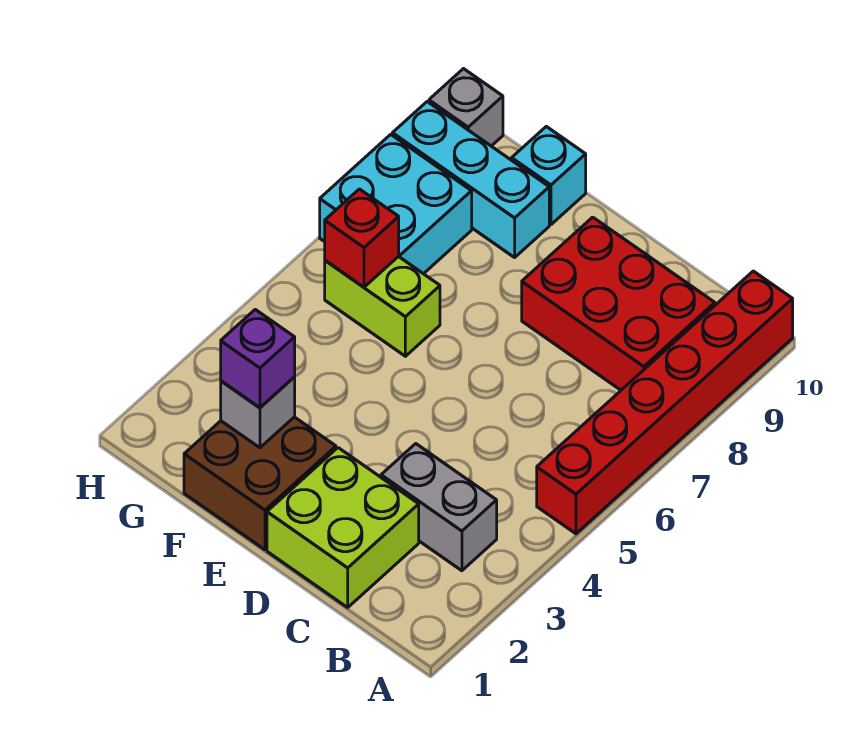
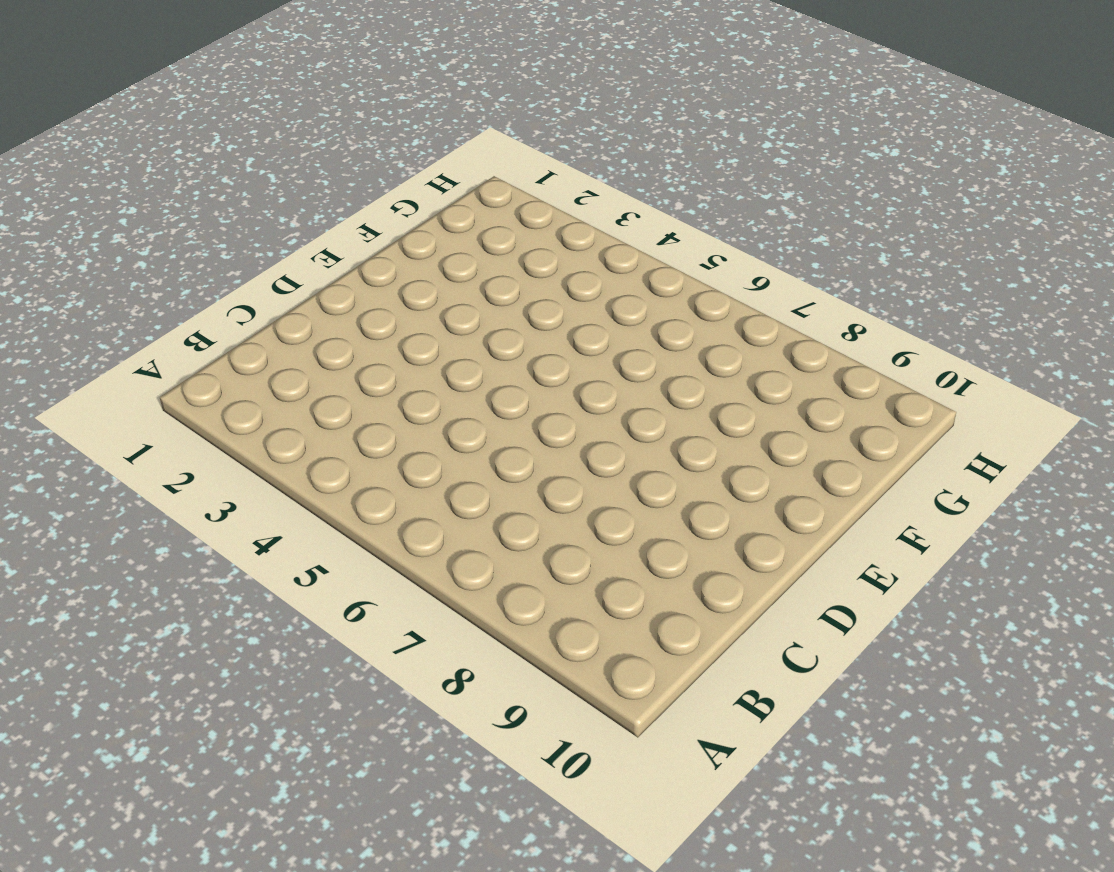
none -> red 1x6 brick [537,271,793,534]
none -> grey 1x2 brick [381,444,497,571]
none -> red 2x3 brick [522,217,715,390]

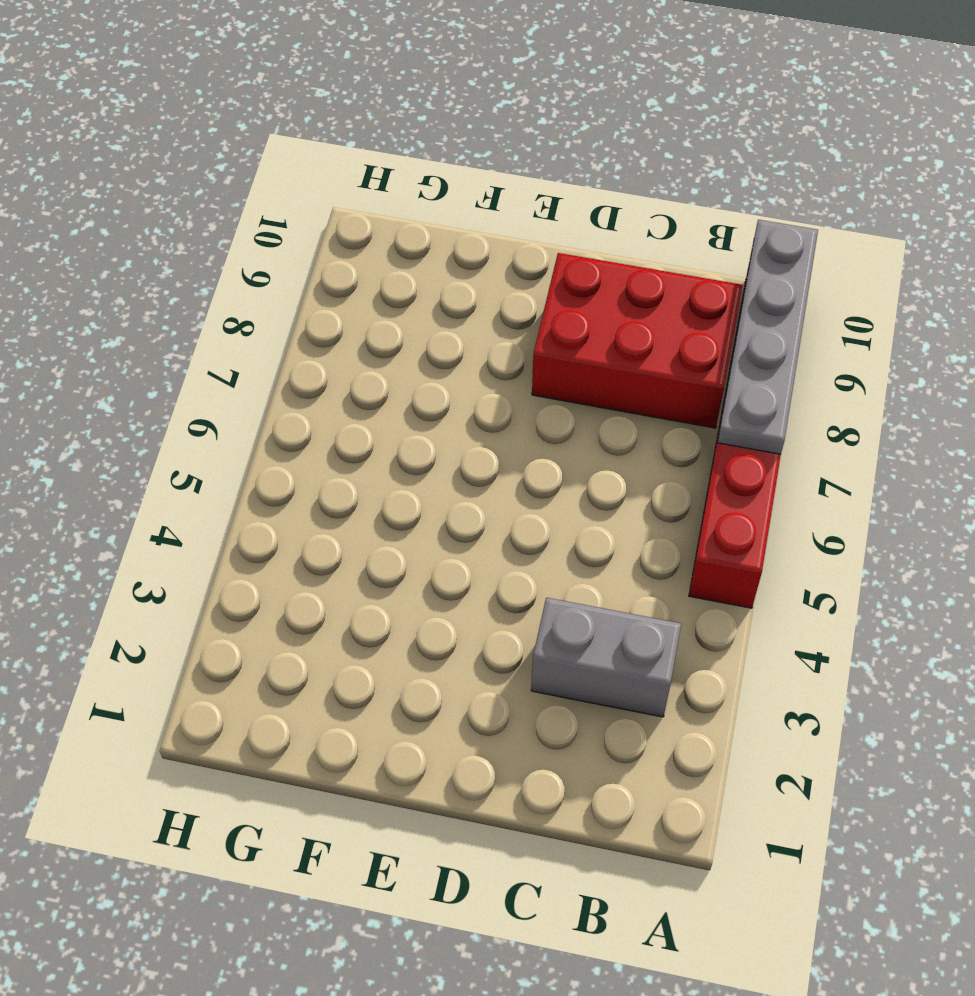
grey 1x4 plate [717,220,818,454] -> none
none -> lime 2x2 brick [267,448,419,607]
none -> brown 2x2 brick [184,417,336,550]
none -> lime 1x2 brick [325,256,440,356]

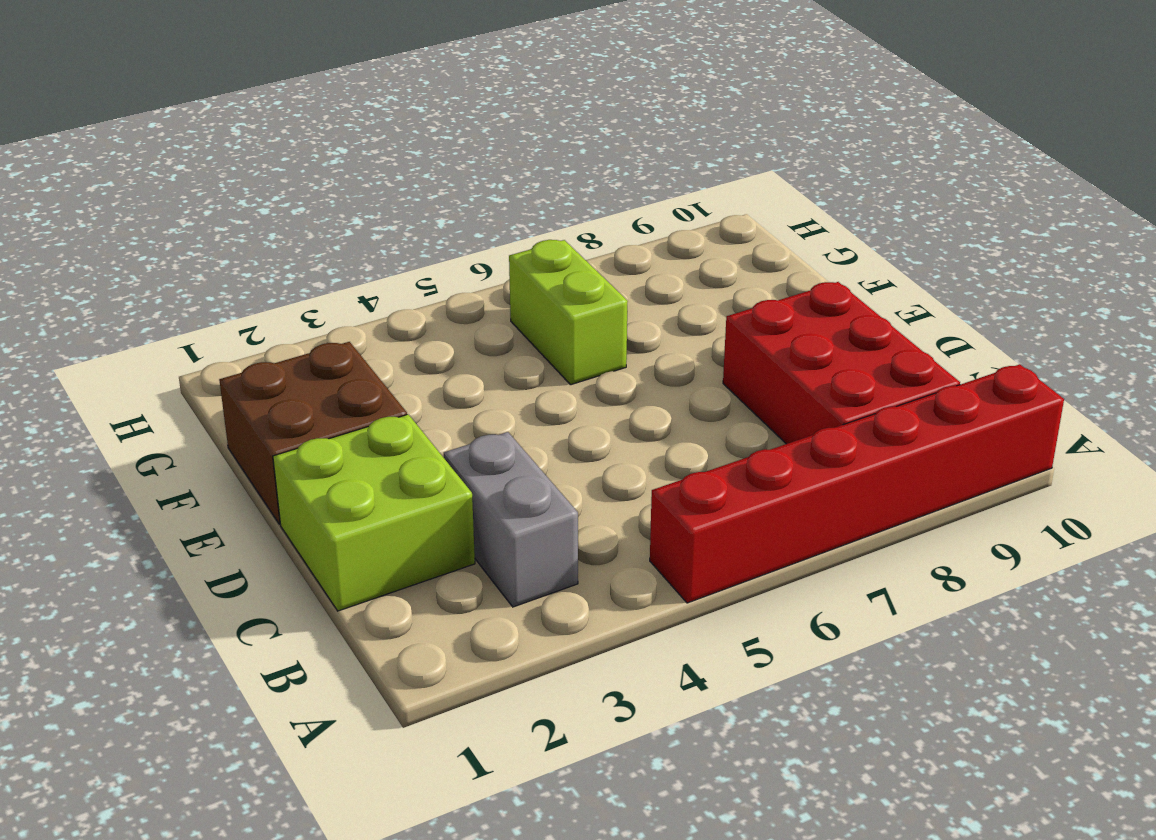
none -> cyan 1x3 brick [392,102,549,257]
none -> cyan 1x1 brick [512,126,586,225]
none -> cyan 2x2 brick [320,134,472,274]

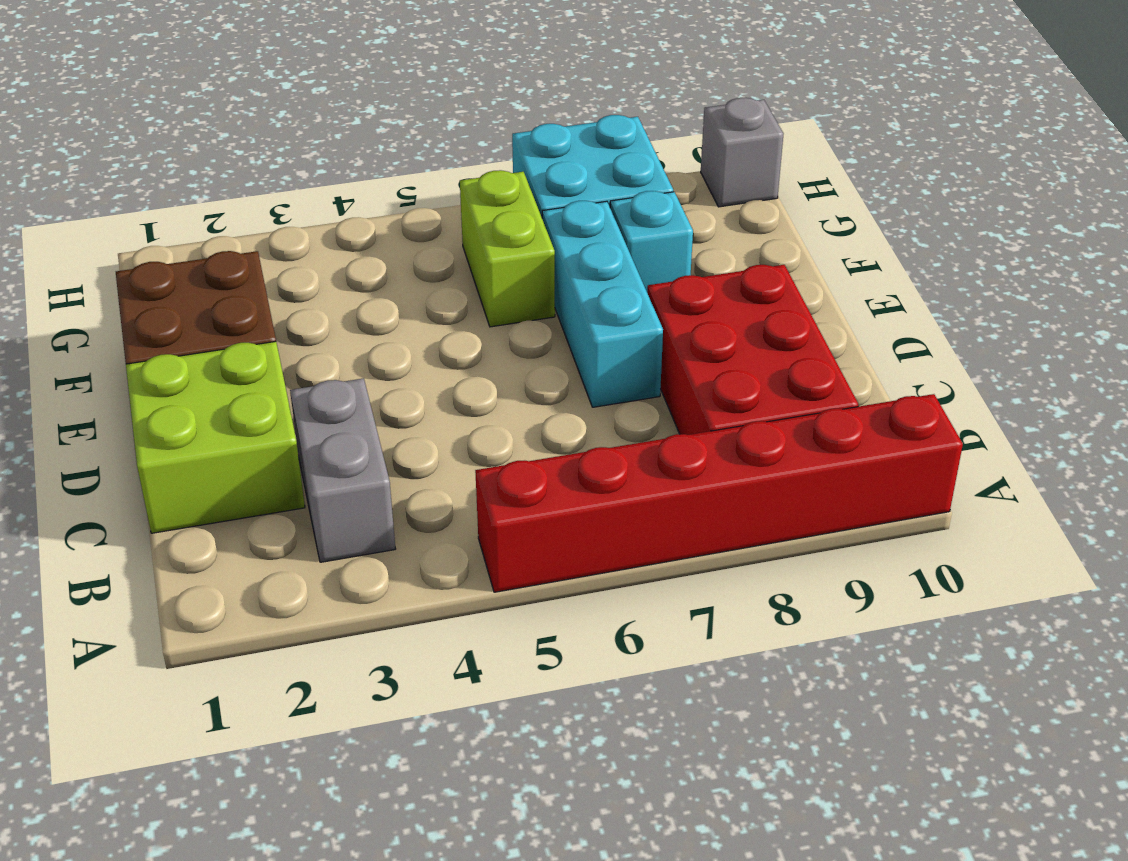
cyan 1x3 brick [542,201,663,407] -> cyan 1x3 brick moved to [392,102,549,257]
cyan 1x1 brick [610,191,693,291] -> cyan 1x1 brick moved to [512,126,586,225]
none -> grey 1x1 brick [221,377,295,448]
none -> red 1x1 brick [325,189,399,287]
none -> purple 1x1 brick [221,310,295,408]

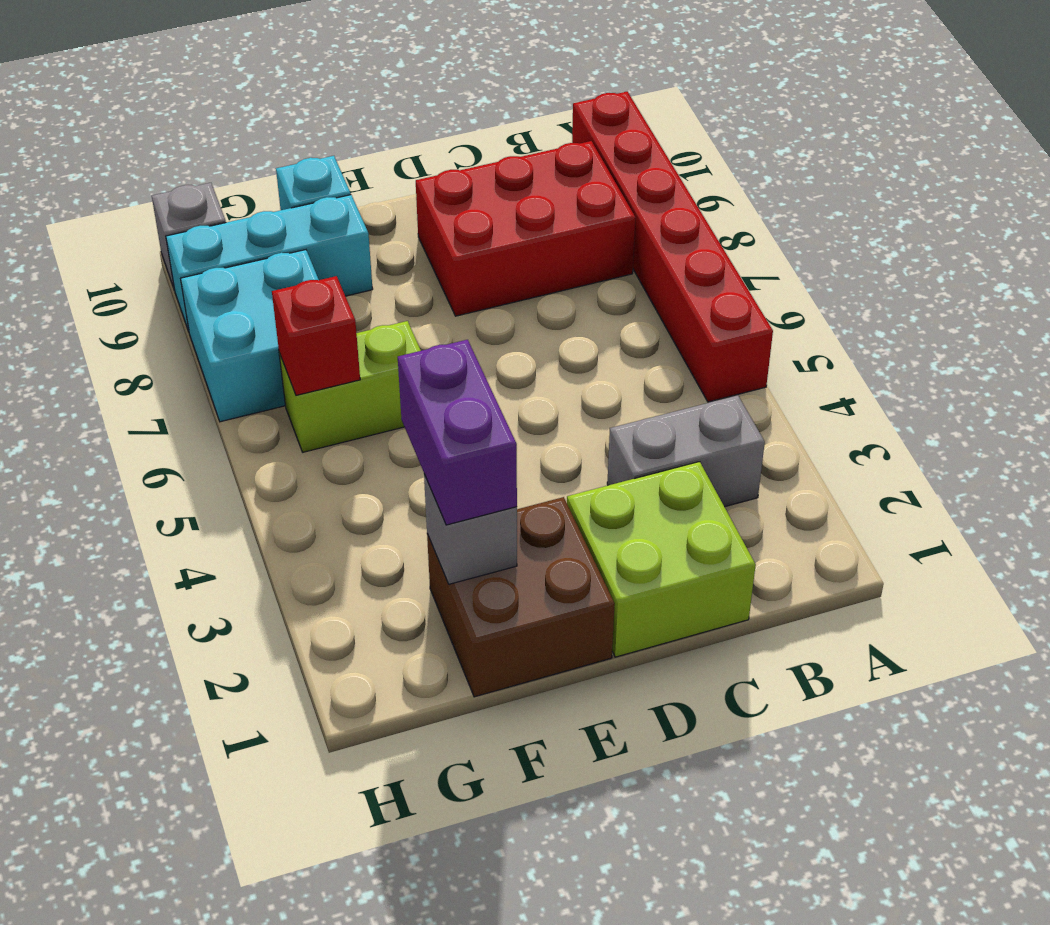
purple 1x2 brick [398,340,517,525] -> purple 1x1 brick [221,310,295,408]

